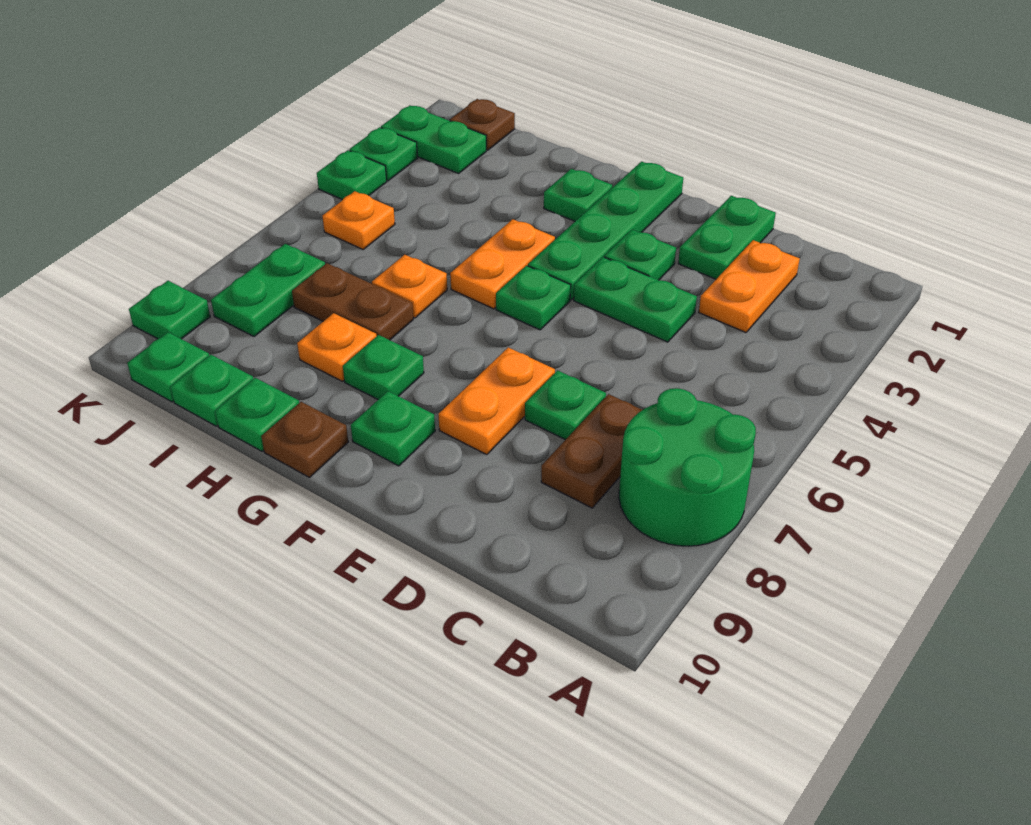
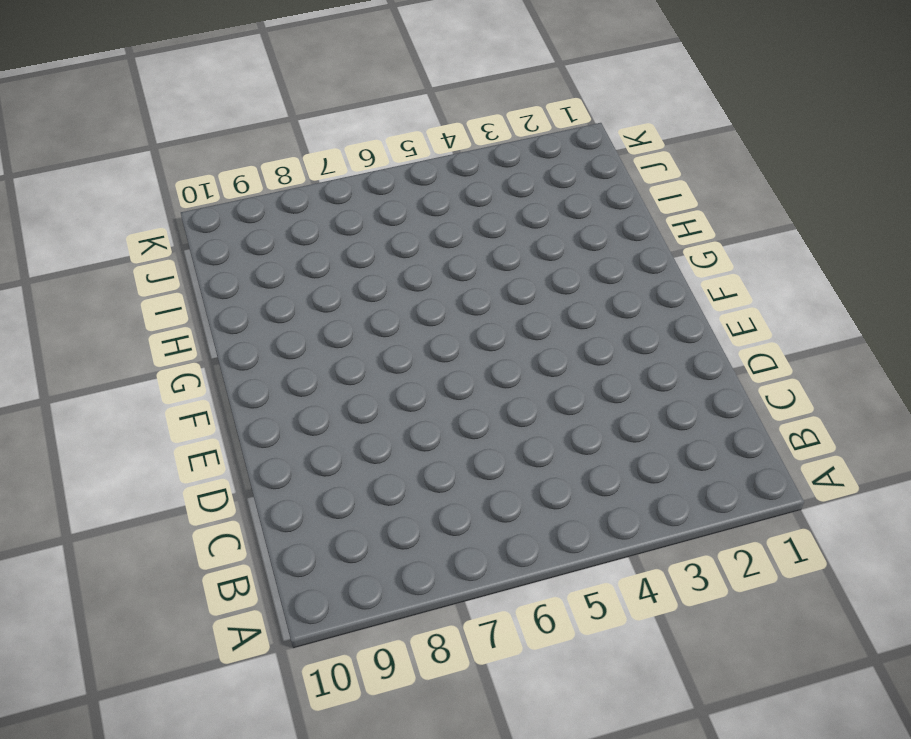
none -> green 2x2 round brick [619,388,756,546]
none -> orange 1x2 plate [699,240,800,332]
none -> brown 1x2 plate [541,394,642,508]

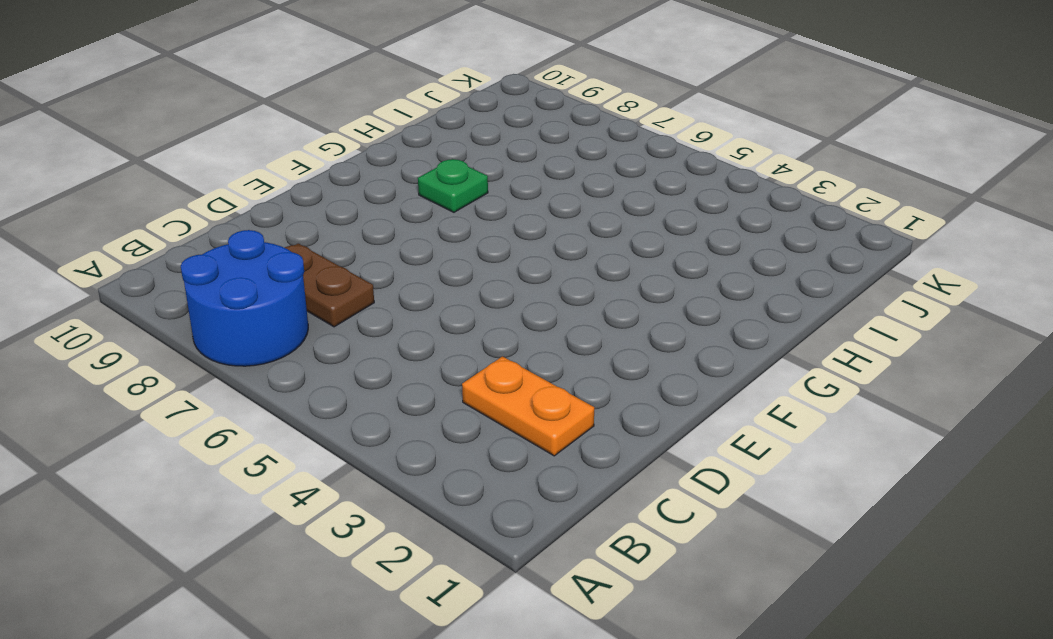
blue 2x2 round brick [181,230,308,366] -> green 2x2 round brick [619,388,756,546]
none -> green 1x2 plate [678,196,776,279]
none -> green 1x2 plate [574,257,697,342]
none -> green 1x1 plate [525,370,606,440]

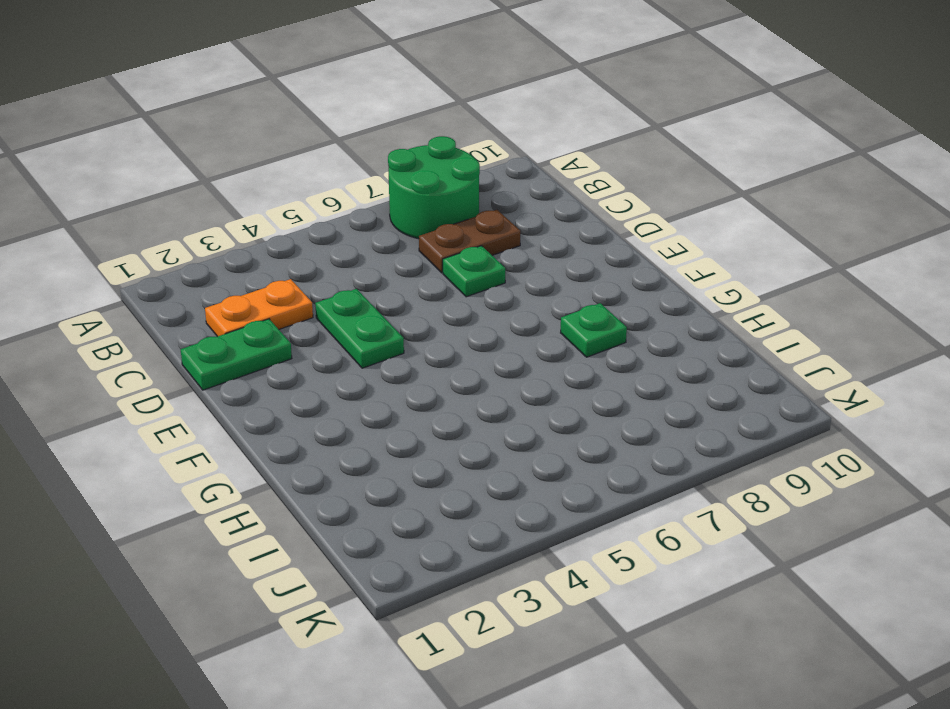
none -> green 1x1 plate [604,230,676,280]
none -> orange 1x2 plate [438,347,555,455]
none -> green 1x4 plate [528,162,683,300]

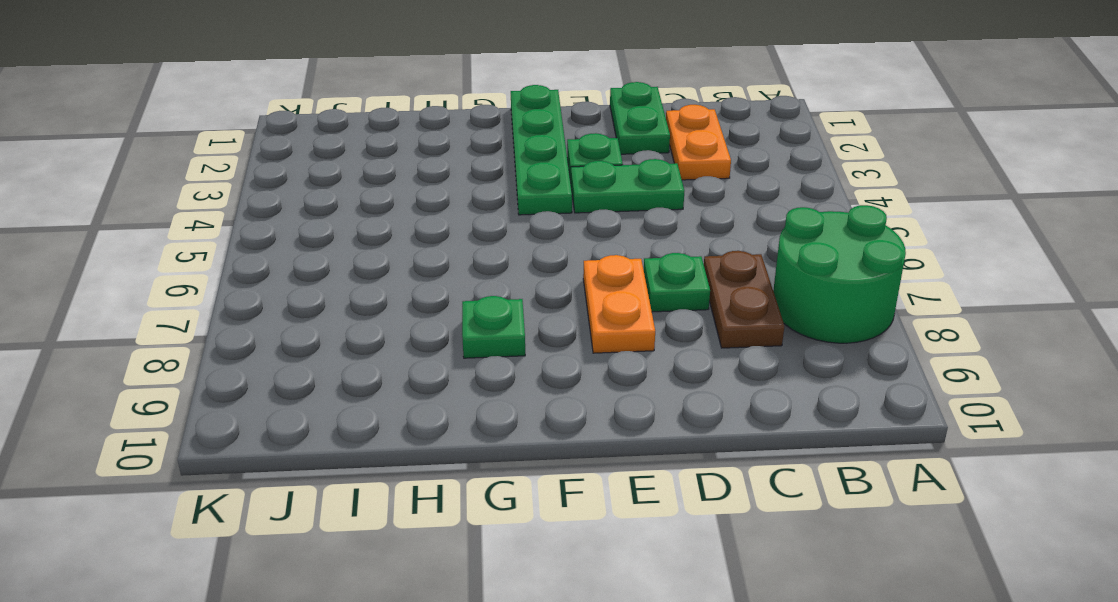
none -> green 1x1 plate [496,266,571,330]
none -> green 1x1 plate [351,391,435,466]
none -> green 1x1 plate [544,169,612,221]

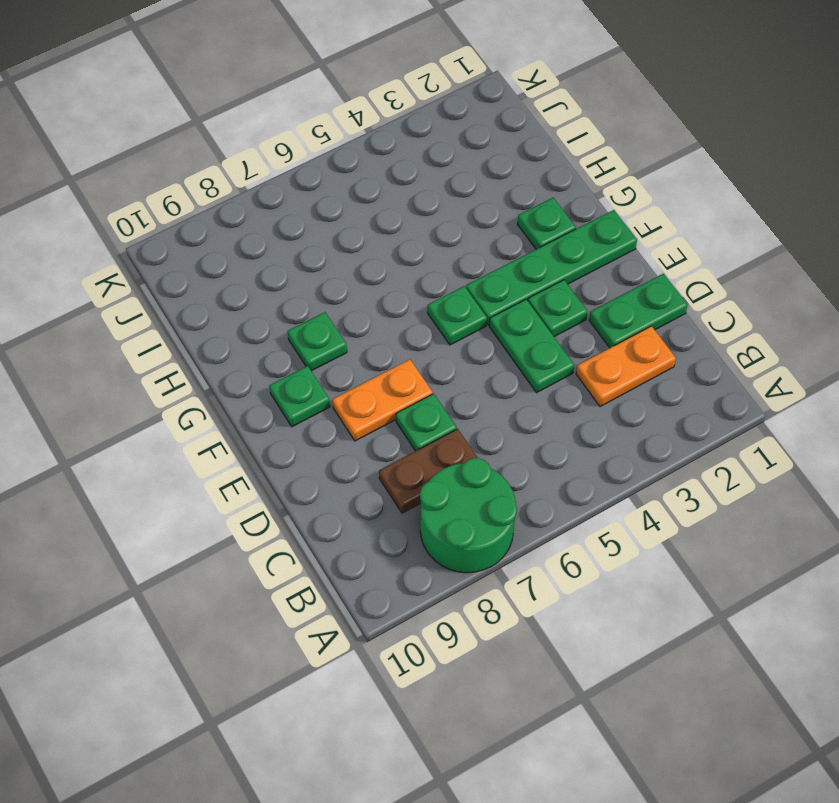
none -> orange 1x2 plate [450,219,555,309]
none -> brown 1x1 plate [261,402,348,478]
none -> orange 1x1 plate [372,255,447,318]

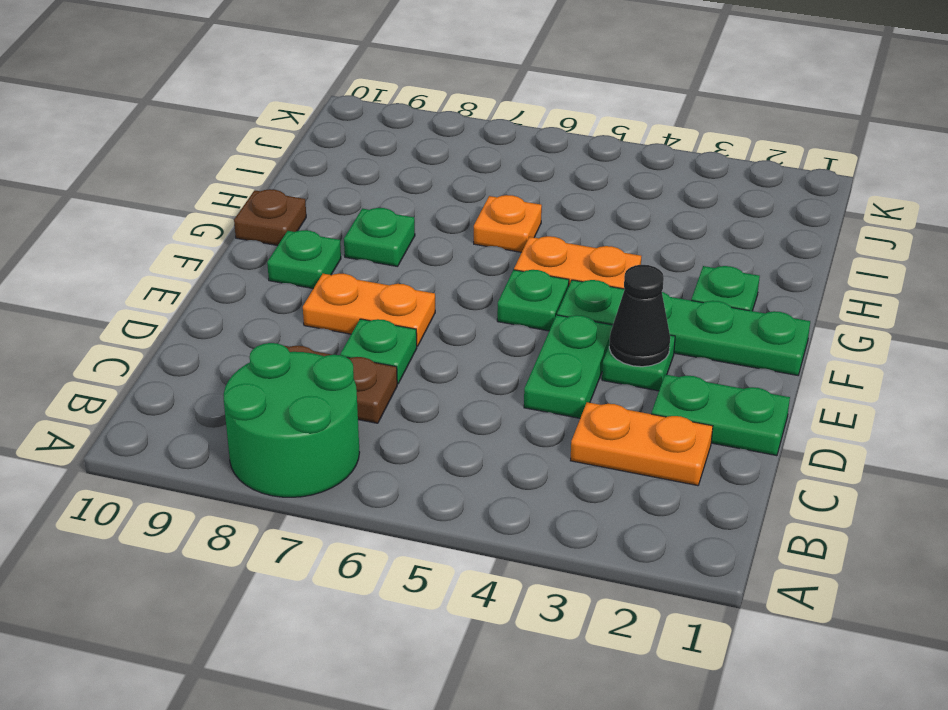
black 1x1 cone [609,265,670,367] -> none
none -> brown 1x2 plate [292,263,413,340]
none -> orange 1x1 plate [297,313,377,381]
none -> green 1x1 plate [215,378,299,451]

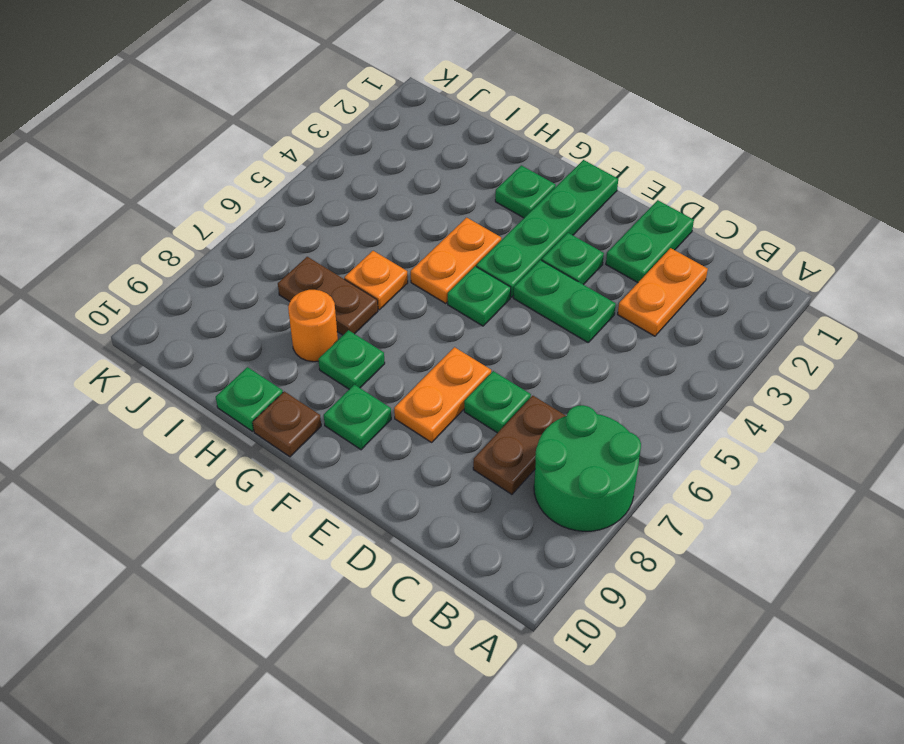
orange 1x1 round brick [288,290,338,362] -> orange 1x1 plate [297,313,377,381]
none -> green 1x1 plate [170,355,253,426]
none -> brown 1x1 plate [450,99,515,150]
none -> green 1x2 plate [381,105,486,174]

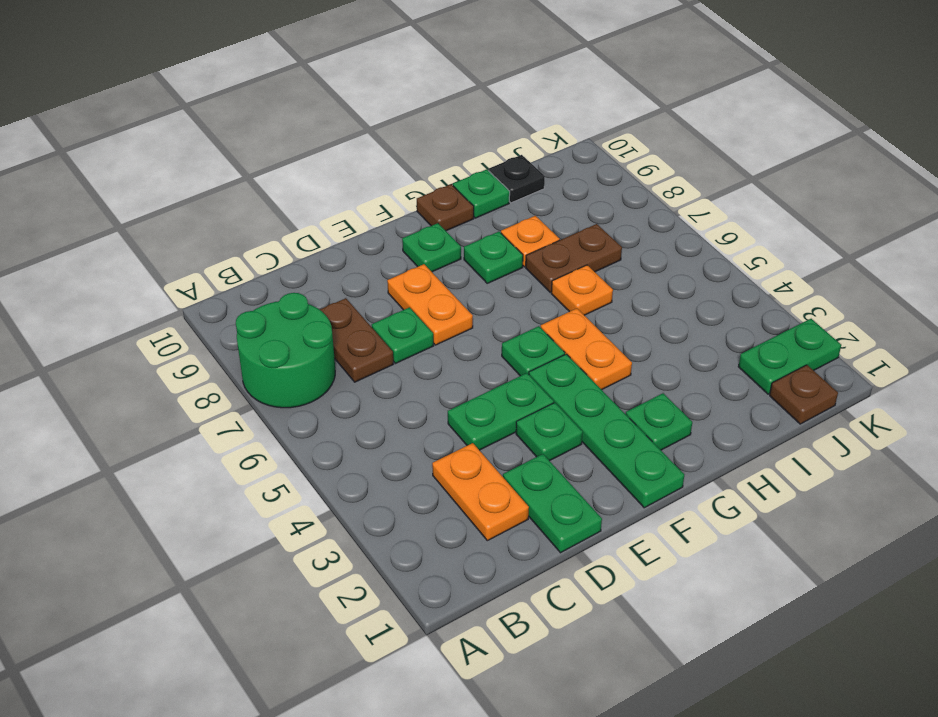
black 1x1 plate [489,155,545,203] -> green 1x1 plate [170,355,253,426]
none -> orange 1x1 plate [323,191,395,249]
none -> green 1x2 plate [211,244,325,337]
none -> green 1x1 plate [127,332,209,402]

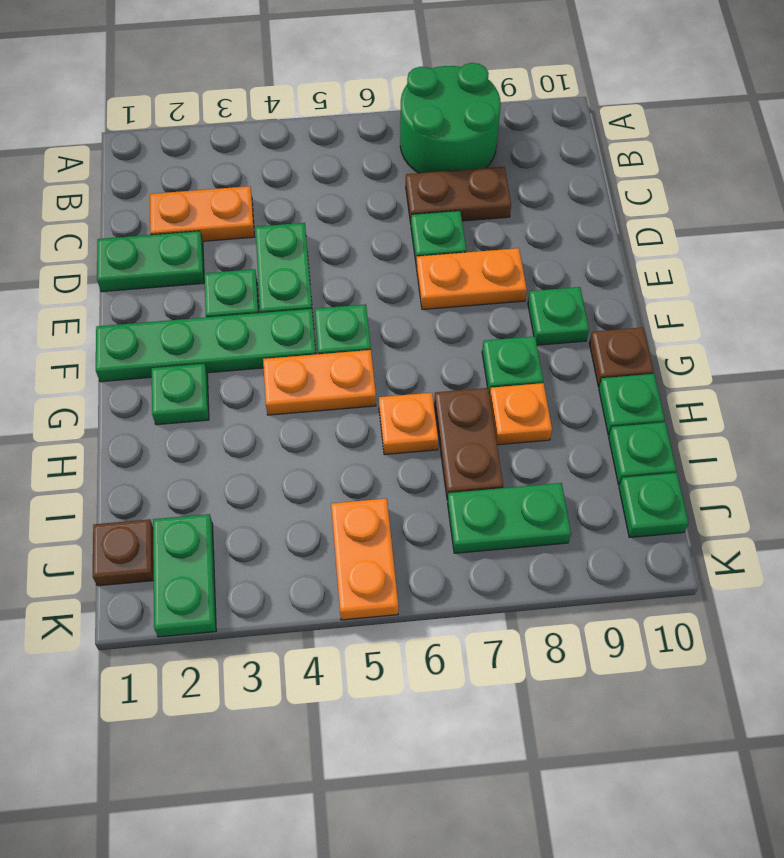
orange 1x2 plate [331,498,399,620] -> orange 1x1 plate [323,191,395,249]
none -> green 1x1 plate [350,127,417,181]
none -> green 1x1 plate [317,150,387,200]
none -> green 1x1 plate [129,281,210,339]

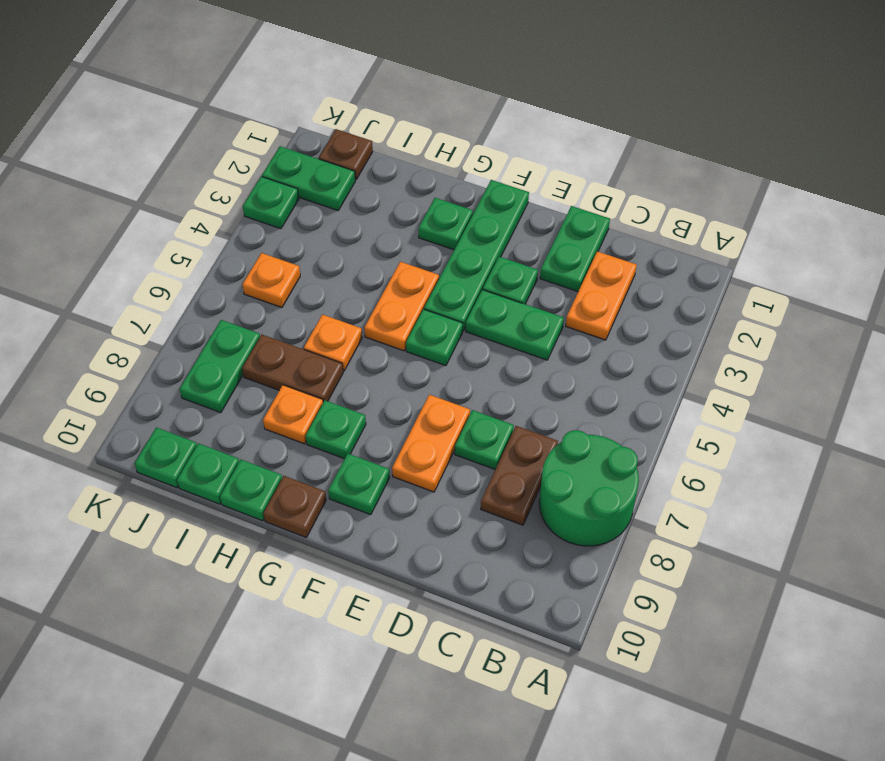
none -> green 1x1 plate [317,150,387,200]
none -> green 1x1 plate [129,281,210,339]

